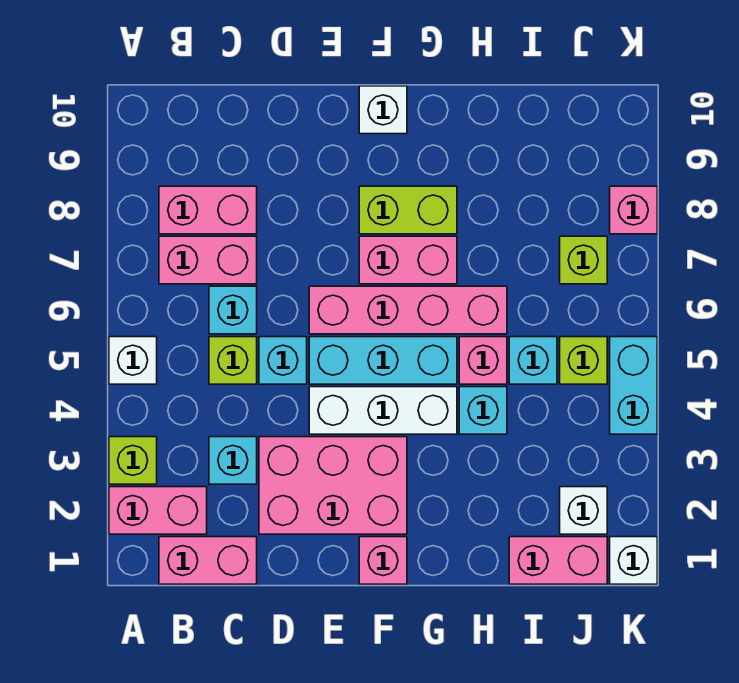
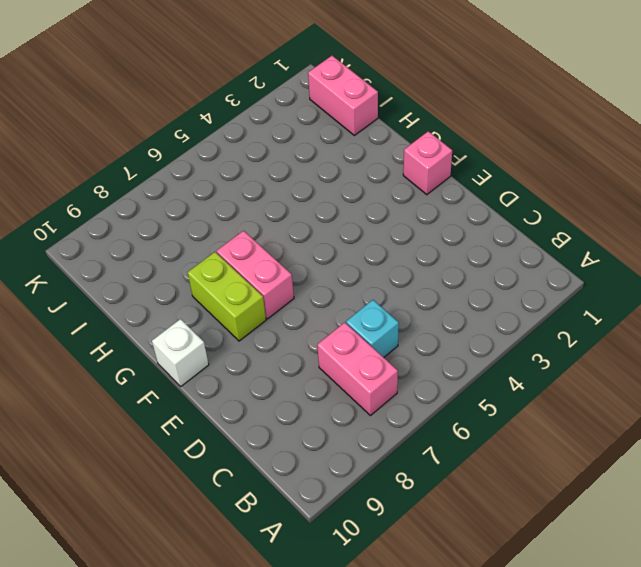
none -> pink 1x2 brick [109,487,207,534]
none -> lime 1x1 brick [109,437,157,484]
none -> white 1x1 brick [109,337,157,384]

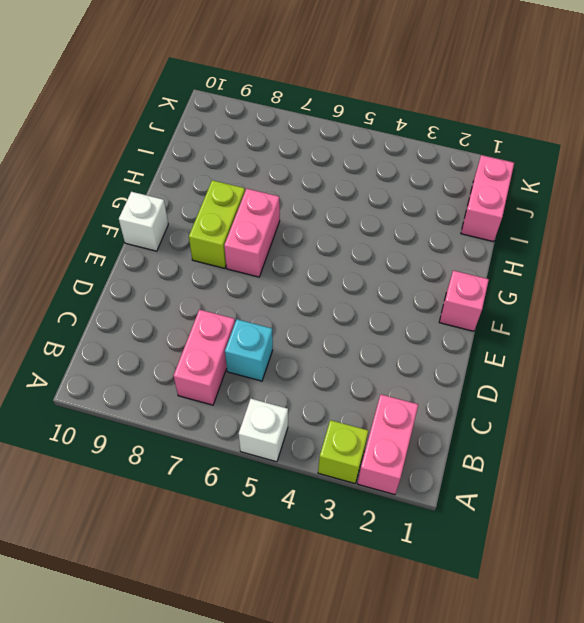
none -> pink 1x2 brick [159,537,257,584]
none -> pink 1x2 brick [159,186,257,234]
none -> cyan 1x1 brick [209,437,257,484]

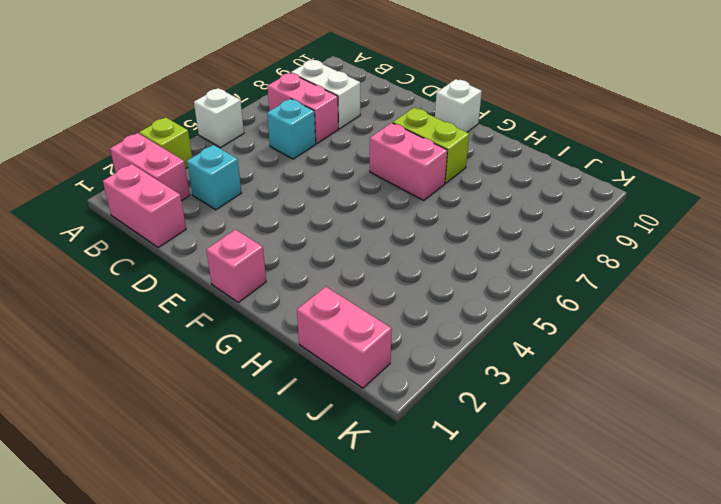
white 1x2 brick [291,60,360,129] -> pink 1x2 brick [159,186,257,234]
none -> lime 1x1 brick [209,337,257,384]
none -> pink 2x3 brick [259,437,407,534]
none -> cyan 1x1 brick [259,337,307,384]

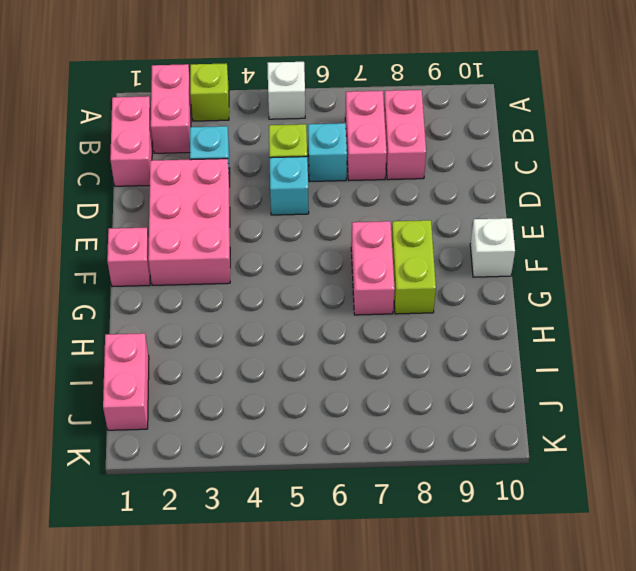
none -> white 1x3 brick [309,387,457,434]
none -> cyan 1x3 brick [309,337,457,384]
none -> pink 1x4 brick [309,286,507,334]

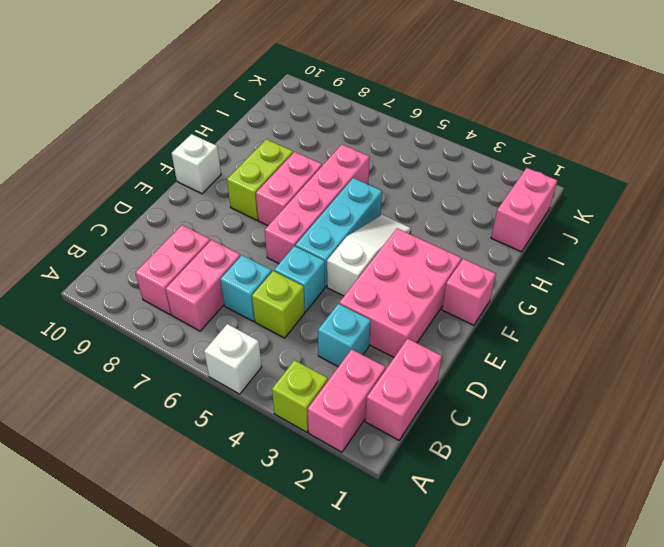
white 1x3 slope [327,215,411,296] -> white 1x3 brick [309,387,457,434]
none -> cyan 1x1 brick [459,387,507,434]
none -> pink 1x1 brick [459,337,507,384]
none -> cyan 1x1 brick [509,337,557,384]

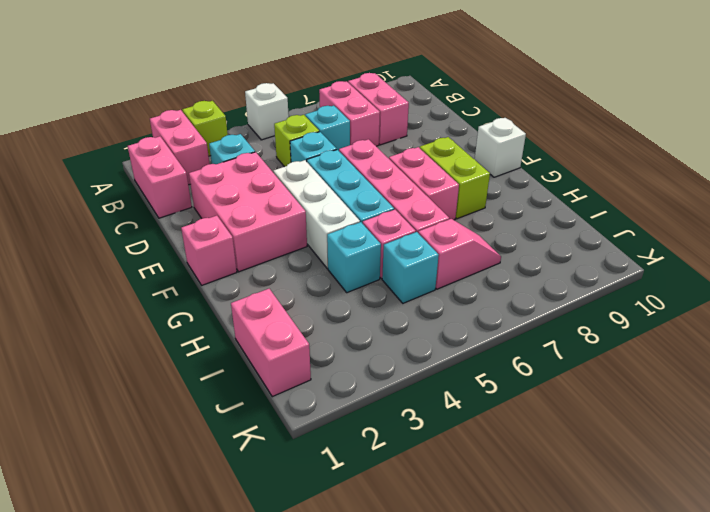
pink 1x2 slope [418,219,501,289] -> none
none -> white 1x1 brick [560,487,607,534]
none -> lime 1x1 brick [560,337,607,384]
none -> lime 1x1 brick [560,236,607,284]

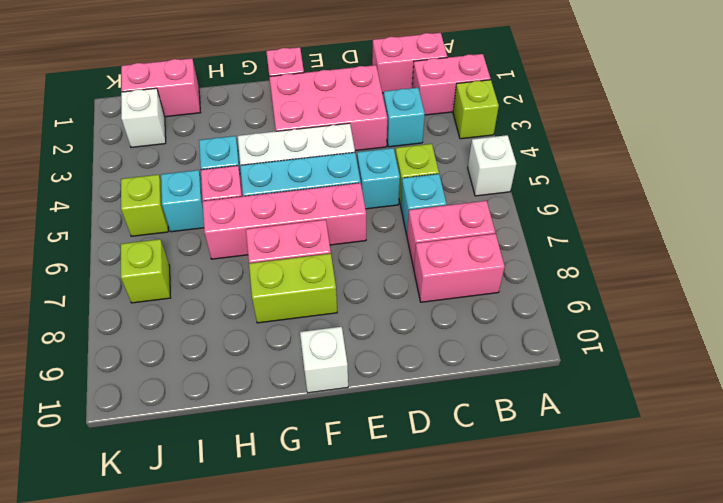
none -> white 1x1 brick [610,537,657,584]
none -> cyan 1x2 brick [610,337,657,434]
none -> pink 1x1 brick [610,186,657,234]

